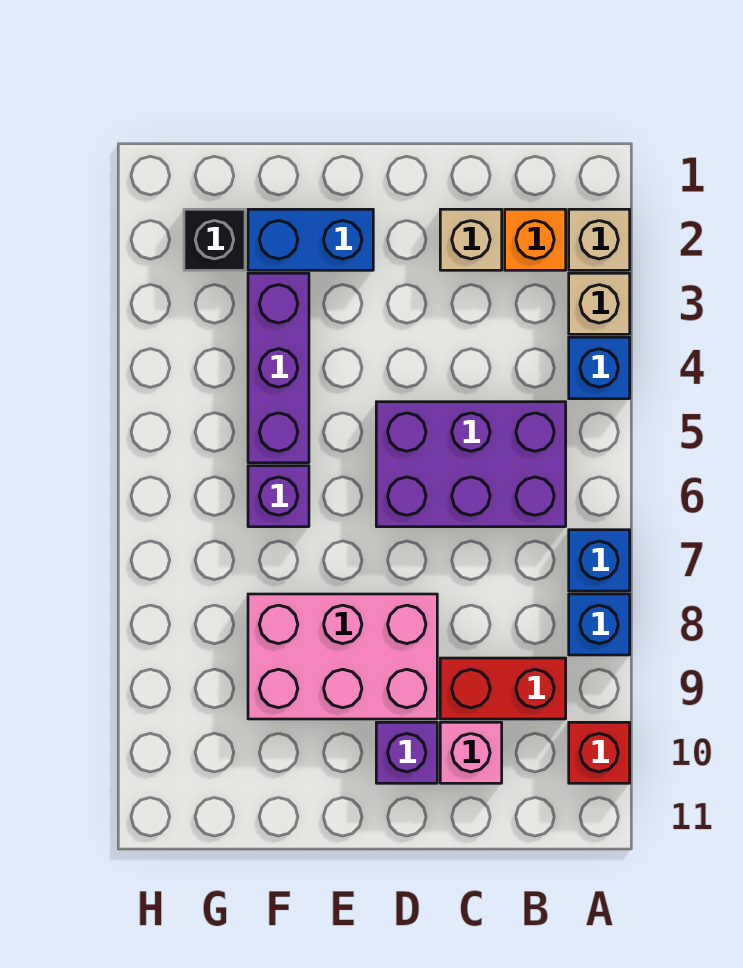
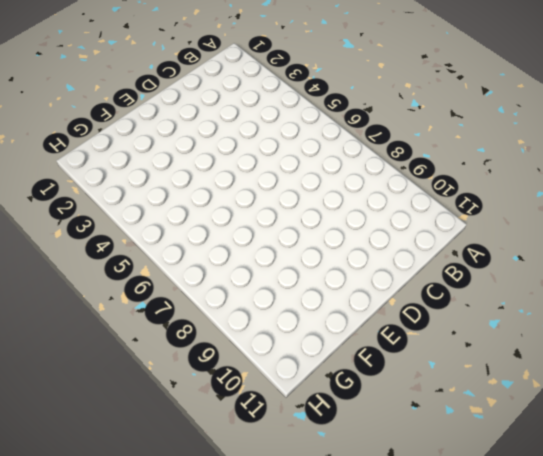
none -> tan 1x1 brick [569,209,630,270]
none -> tan 1x1 brick [569,273,630,334]
none -> blue 1x1 brick [569,337,630,399]

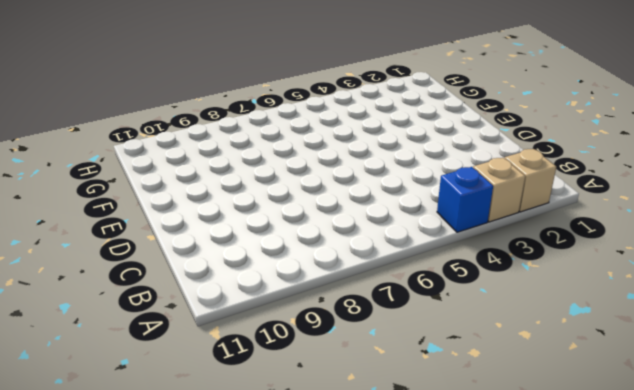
none -> blue 1x1 brick [569,530,630,591]
none -> blue 1x1 brick [569,594,630,655]
none -> red 1x1 brick [569,722,630,783]

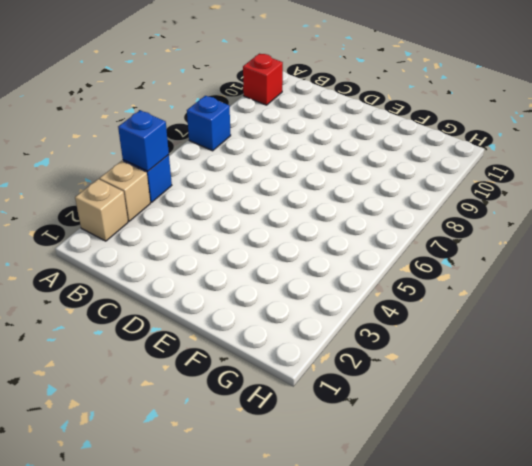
blue 1x1 brick [118,110,169,171] -> blue 1x1 brick moved to [569,594,630,655]
none -> orange 1x1 brick [505,209,566,270]
none -> purple 2x3 brick [376,402,566,527]
none -> red 1x2 brick [440,658,566,719]

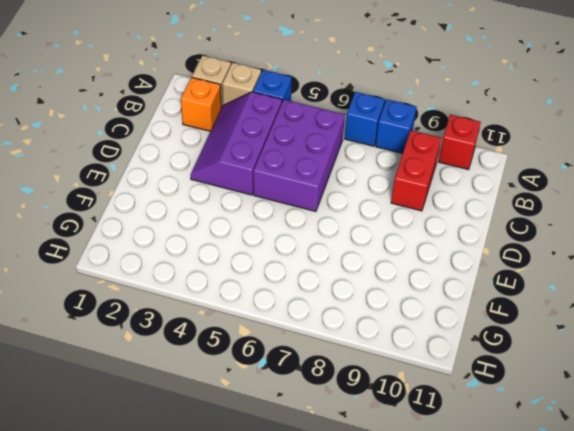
purple 2x3 slope [191,92,282,195] -> none
none -> tan 1x1 brick [440,209,502,270]
none -> pink 1x1 brick [440,722,502,783]
none -> pink 2x3 brick [248,594,437,719]

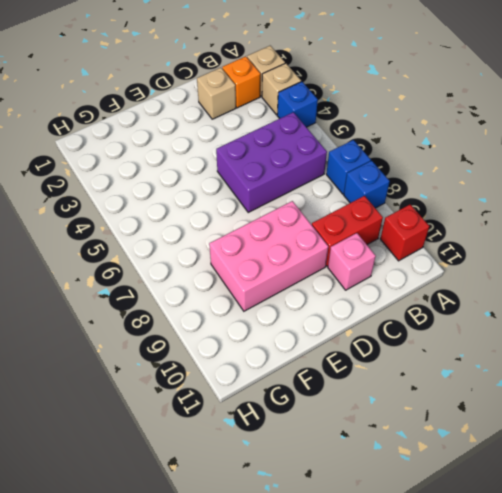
none -> purple 1x1 brick [376,722,437,783]
none -> blue 1x2 brick [248,209,373,270]
none -> purple 1x3 brick [248,273,309,463]

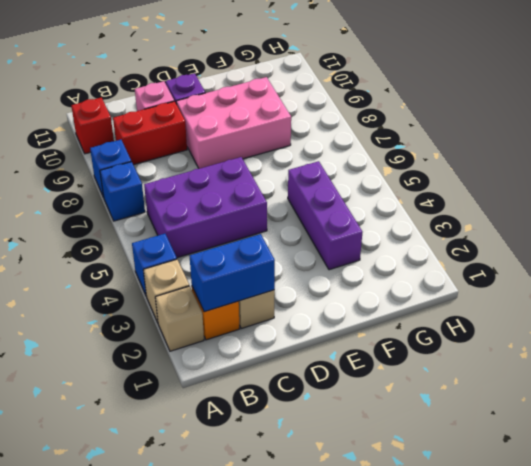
blue 1x2 brick [190,234,275,312] -> blue 1x2 brick moved to [248,209,373,270]
none -> purple 1x1 brick [248,466,309,527]
none -> black 1x1 brick [184,209,245,270]

